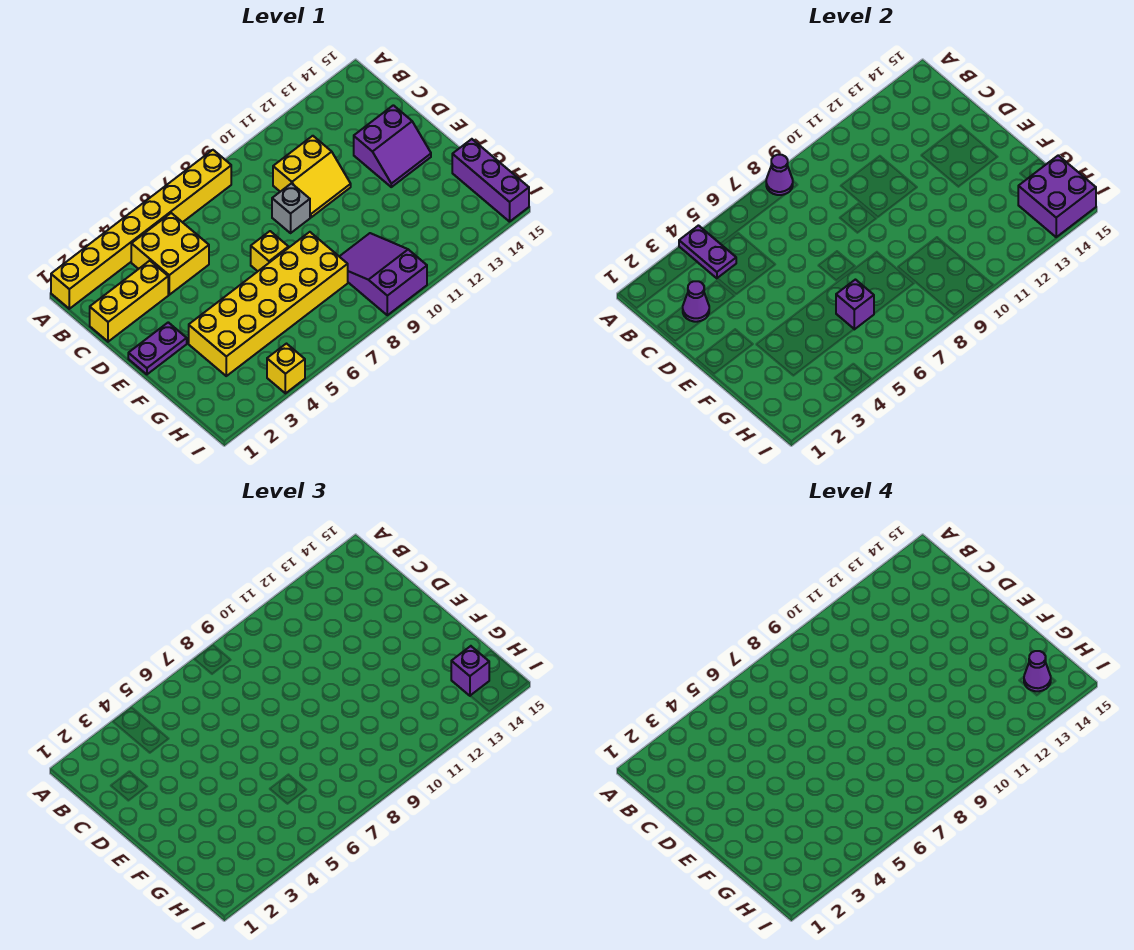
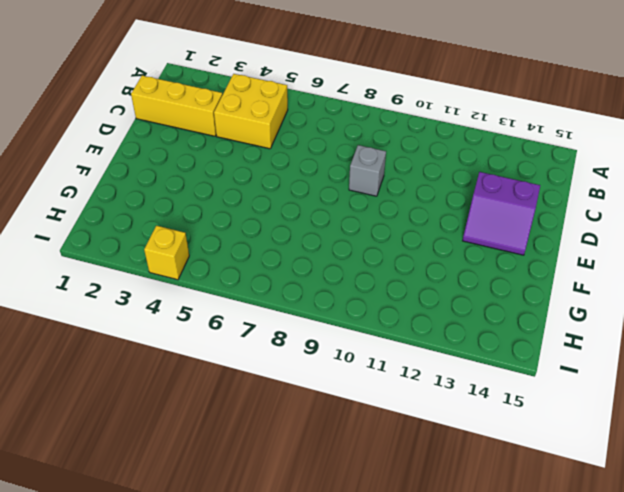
none -> yellow 1x8 brick [51,150,231,309]
none -> yellow 2x2 slope [273,136,351,218]
none -> purple 1x2 plate [128,322,187,374]

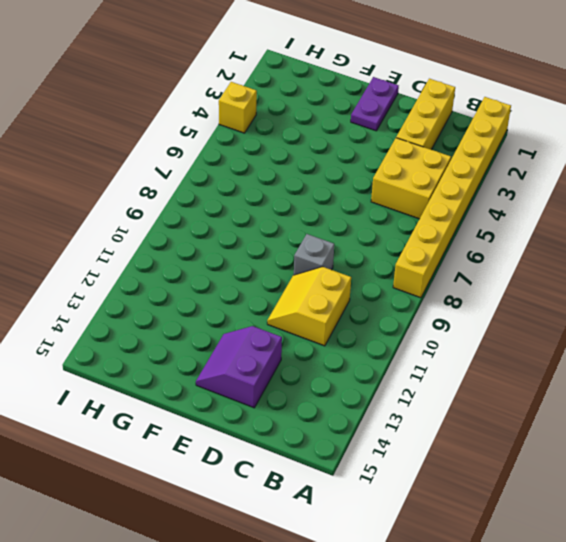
none -> yellow 1x1 brick [251,231,289,271]
none -> yellow 2x6 brick [189,232,348,376]
none -> purple 2x3 slope [339,233,427,315]

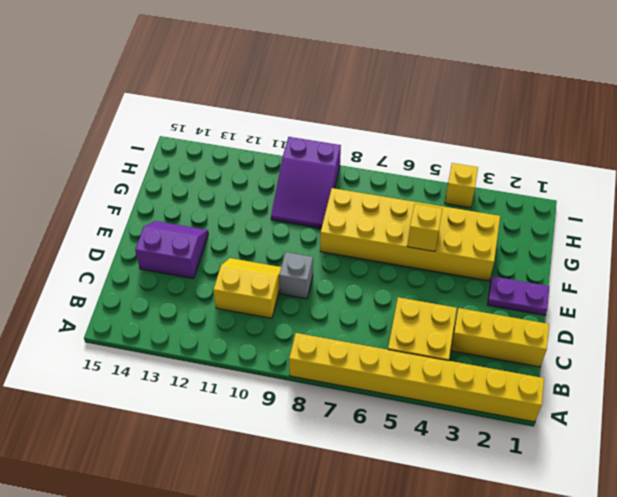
yellow 1x1 brick [407,204,442,251] -> yellow 1x1 brick moved to [251,231,289,271]
none -> purple 1x3 brick [452,139,529,222]
none -> purple 1x2 plate [679,226,736,278]
none -> purple 1x1 cone [766,155,793,195]

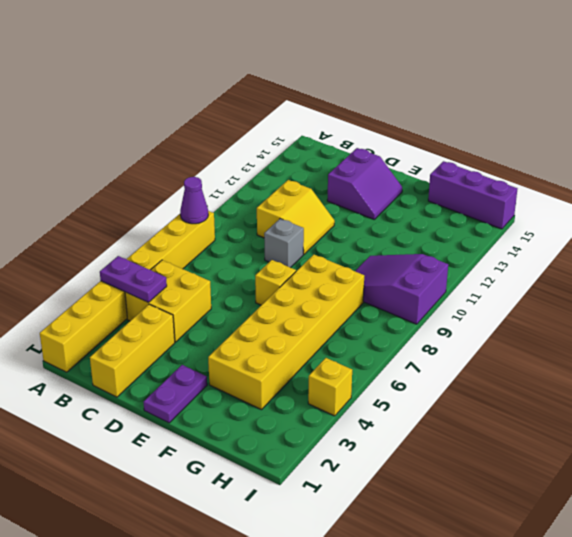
none -> purple 1x1 cone [683,281,709,322]
none -> purple 1x1 brick [836,280,874,329]
none -> purple 2x2 brick [1018,155,1096,237]

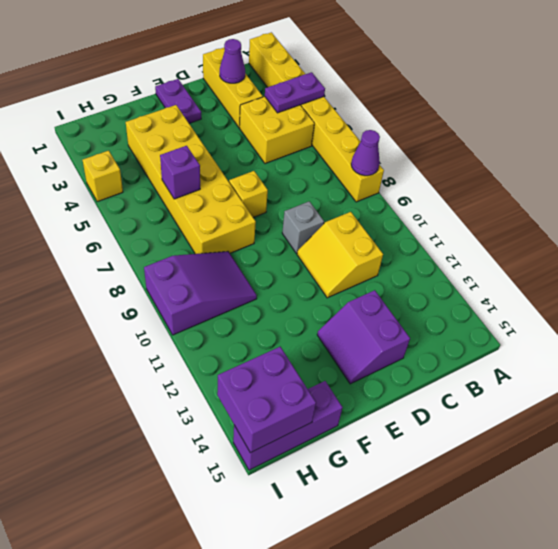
none -> purple 1x1 brick [451,646,489,696]
none -> purple 1x1 cone [1024,651,1051,691]

